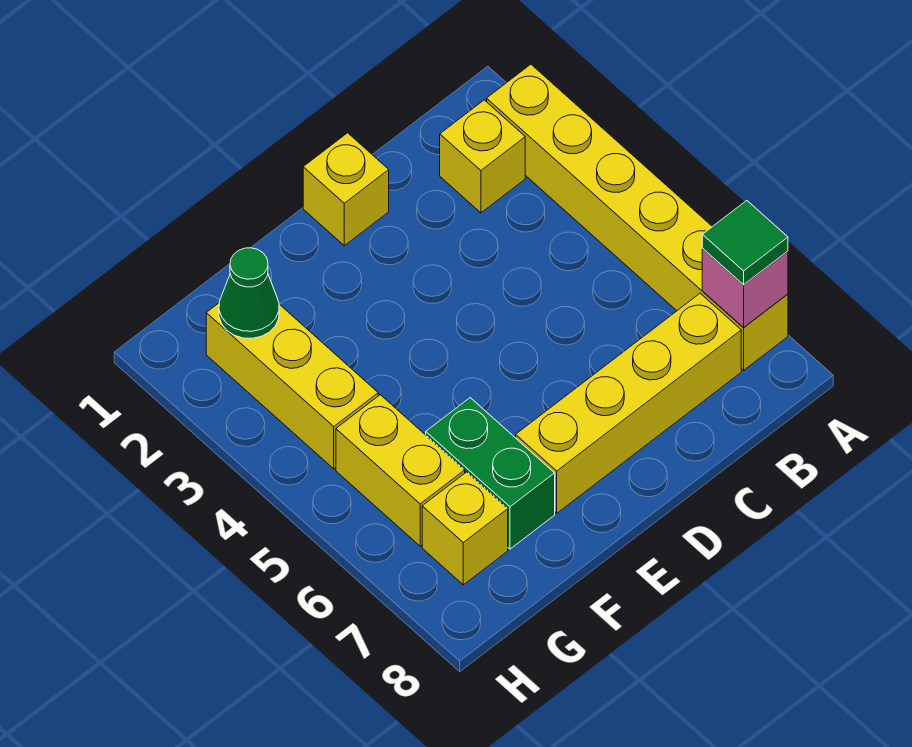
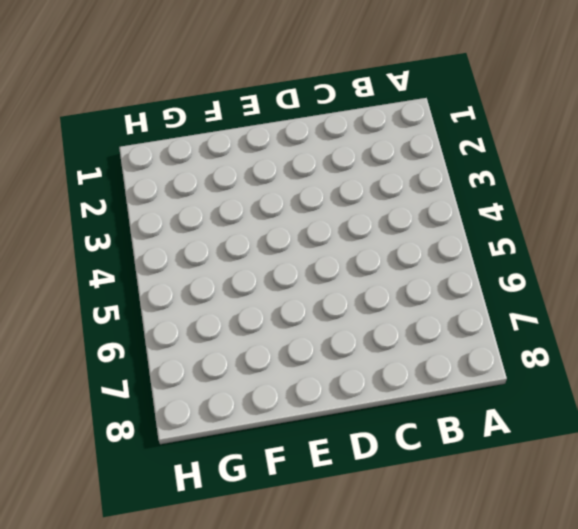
none -> yellow 1x6 brick [487,64,788,370]
none -> yellow 1x1 brick [440,100,525,213]

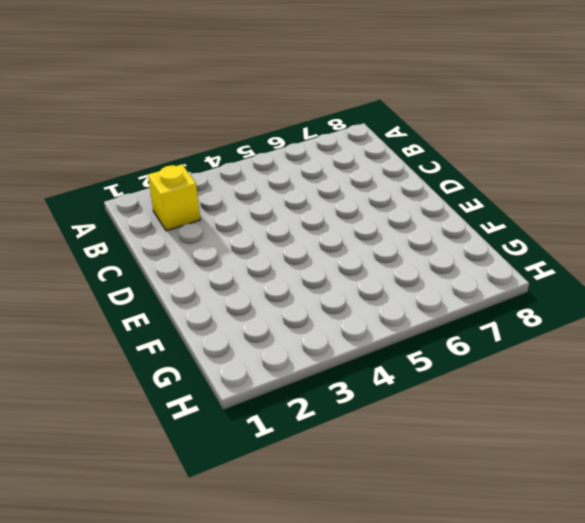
none -> yellow 1x6 brick [487,64,788,370]
none -> yellow 1x4 brick [516,293,741,513]

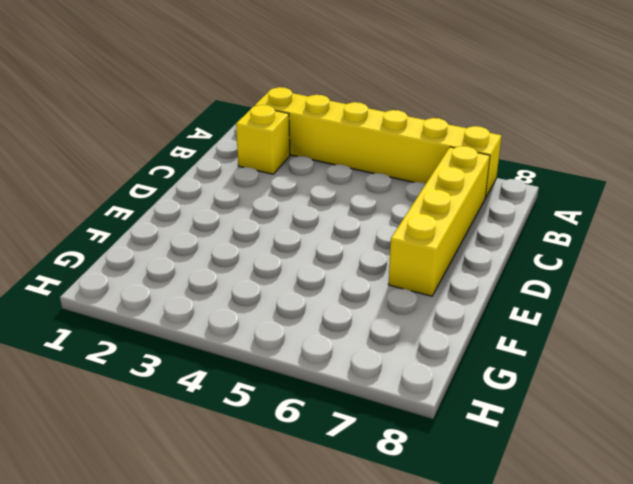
none -> yellow 1x1 brick [303,133,389,246]
none -> green 1x2 brick [426,398,555,549]

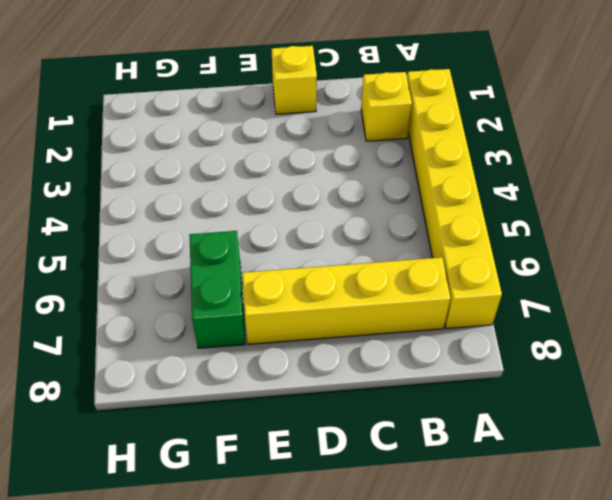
none -> yellow 1x3 brick [206,303,378,469]
none -> yellow 1x2 brick [336,395,465,546]

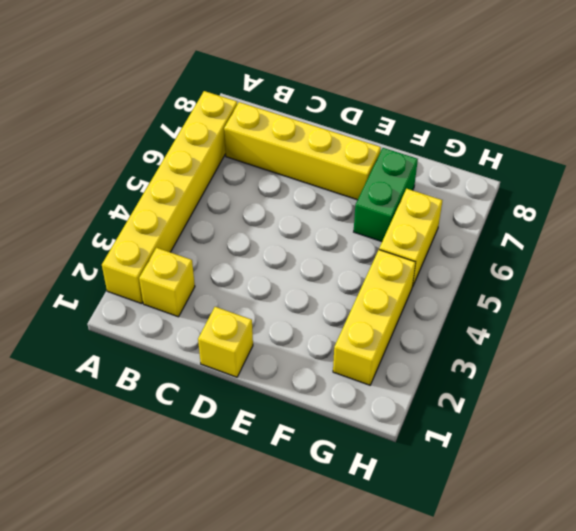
none -> yellow 1x1 brick [422,472,508,585]
none -> pink 1x1 brick [702,249,788,327]

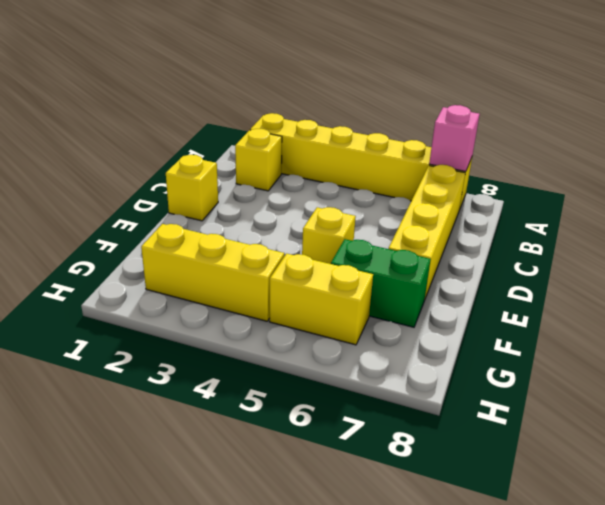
yellow 1x1 brick [302,207,356,264] -> yellow 1x1 brick moved to [422,472,508,585]
none -> green 1x1 cone [219,248,279,338]
none -> green 1x1 tile [702,201,788,285]

